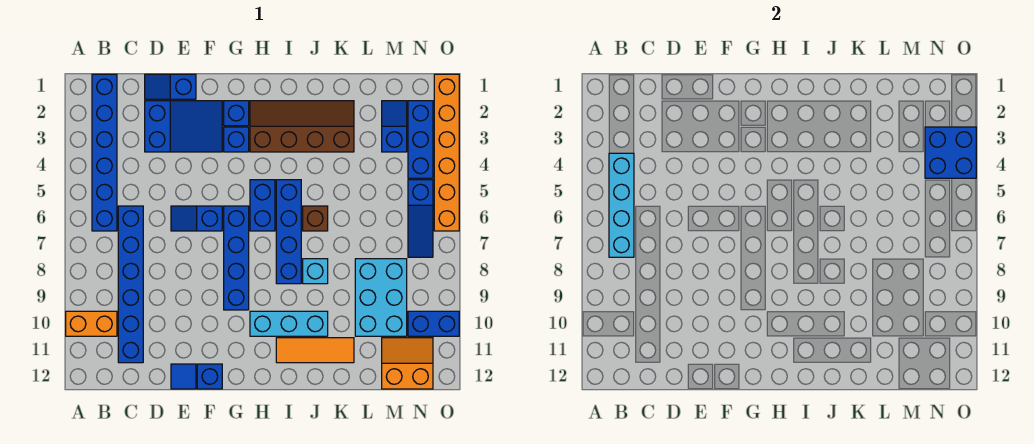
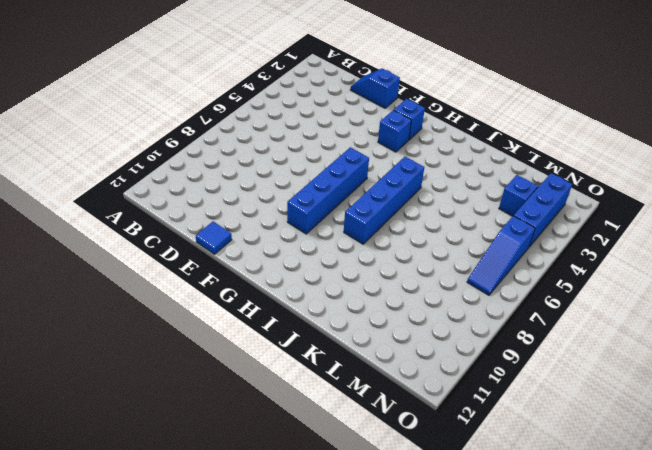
none -> orange 1x2 brick [66,311,117,336]
none -> blue 1x6 brick [92,74,117,231]
none -> blue 1x6 brick [118,206,143,363]

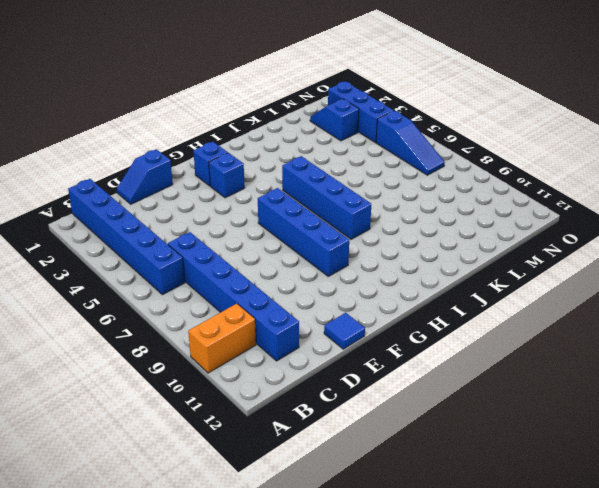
none -> blue 2x3 slope [145,101,222,152]
none -> blue 1x2 slope [171,206,222,231]
none -> blue 1x1 brick [197,364,222,389]

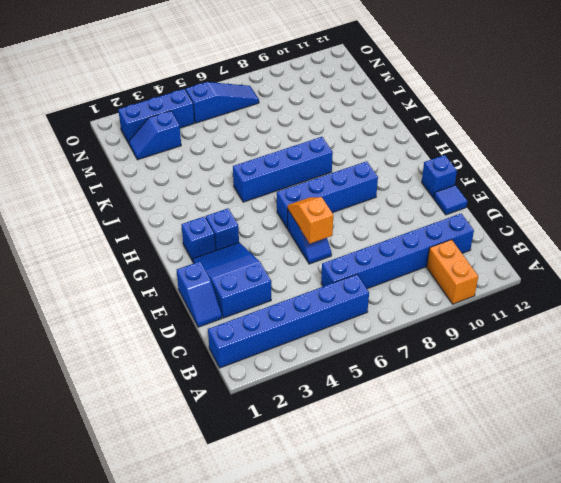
orange 1x2 slope [288,197,333,244] -> none
none -> brown 2x4 slope [250,101,354,152]
none -> blue 1x2 brick [250,180,275,231]
none -> cyan 1x3 brick [250,311,328,336]

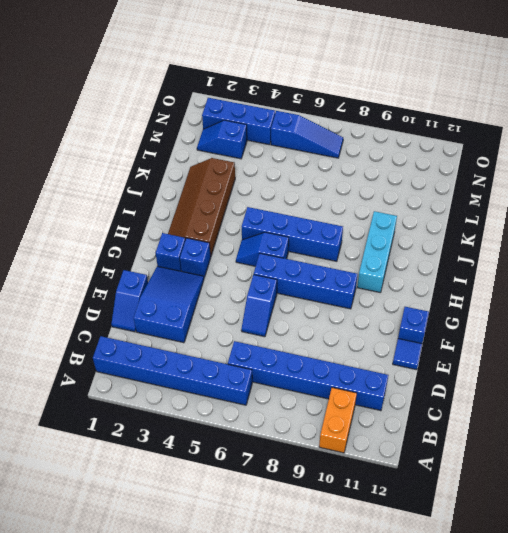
blue 1x2 slope [236,232,289,266] -> blue 1x2 brick [250,180,275,231]
none -> orange 1x3 tile [276,338,354,363]
none -> brown 1x1 brick [303,206,328,231]
none -> cyan 1x1 brick [303,259,328,284]

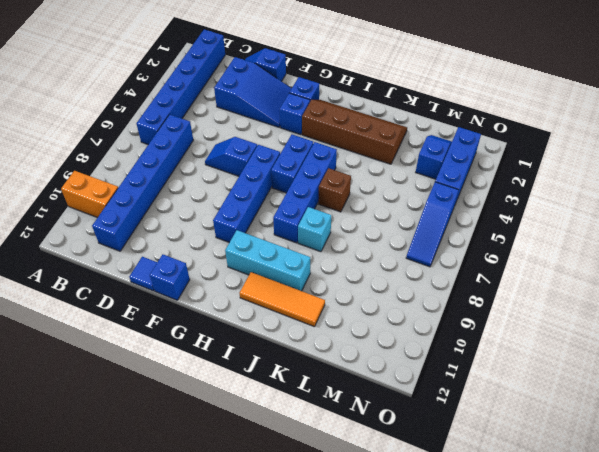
none -> cyan 2x3 brick [355,259,407,336]
none -> orange 2x2 slope [382,338,433,389]
none -> blue 1x2 brick [408,311,459,336]

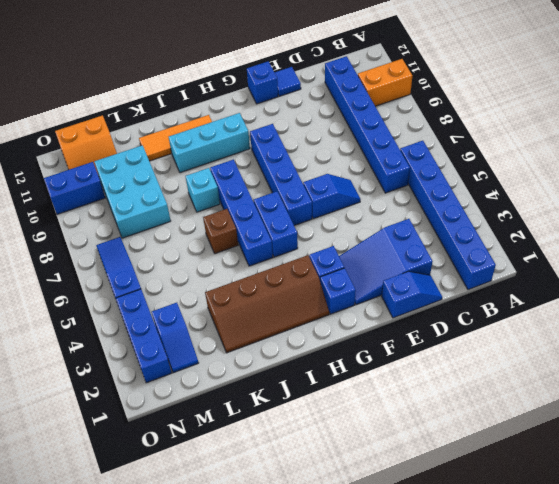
none -> orange 1x6 brick [434,74,459,231]
none -> cyan 1x4 brick [609,153,634,257]
none -> blue 2x2 brick [925,127,976,178]

